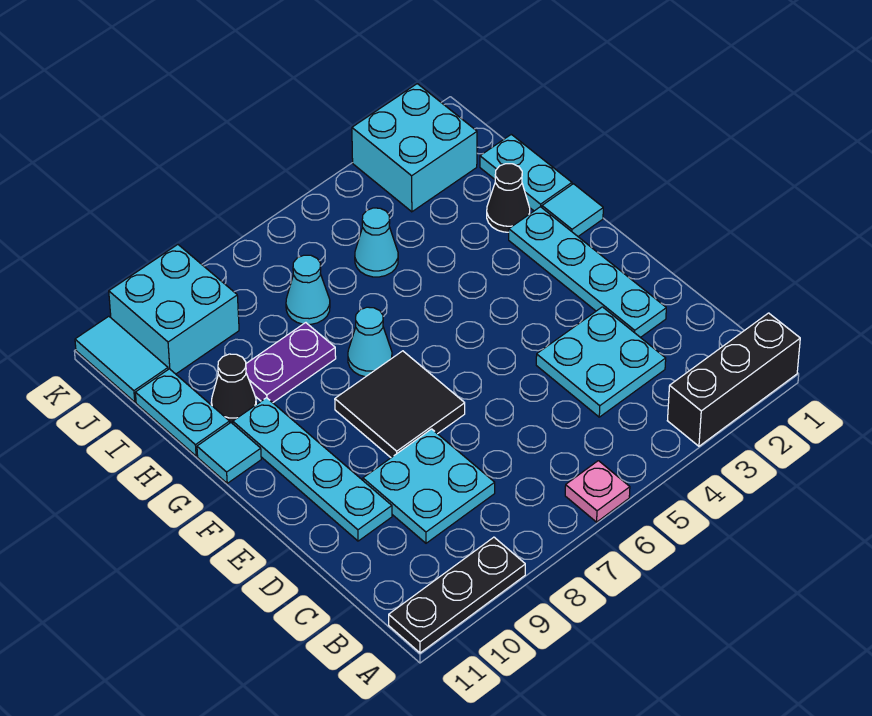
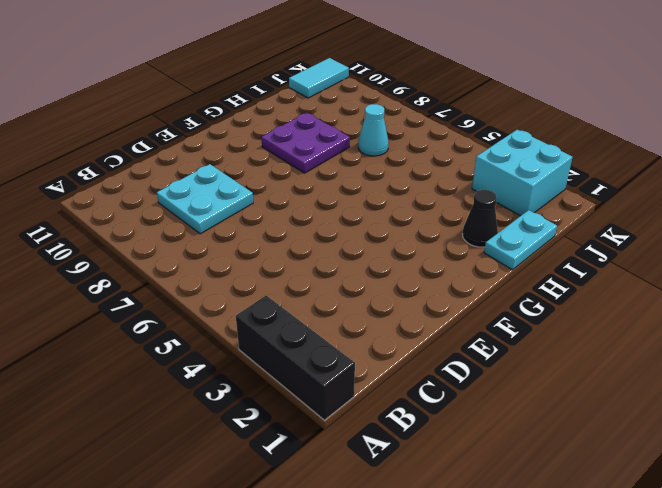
purple 2x2 plate [261,113,350,173] -> purple 1x2 plate [246,323,336,403]
none -> pink 1x1 plate [565,461,630,522]
none -> black 1x3 plate [389,537,525,653]
none -> cyan 2x2 plate [536,307,666,417]

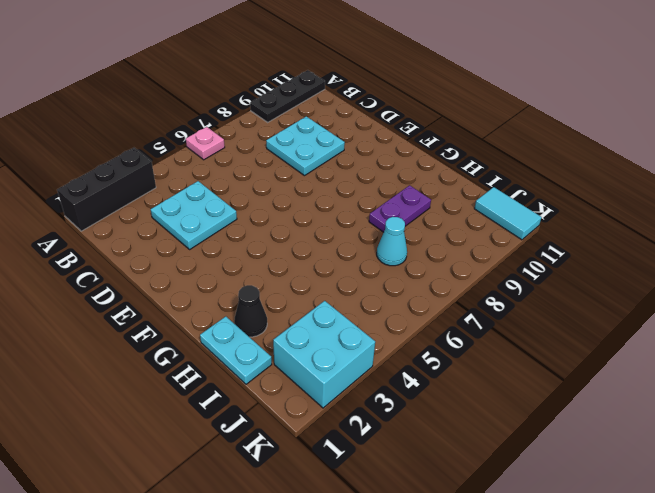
none -> cyan 1x4 plate [509,207,666,338]
none -> cyan 1x4 plate [233,398,392,541]
none -> black 2x2 tile [335,351,465,458]

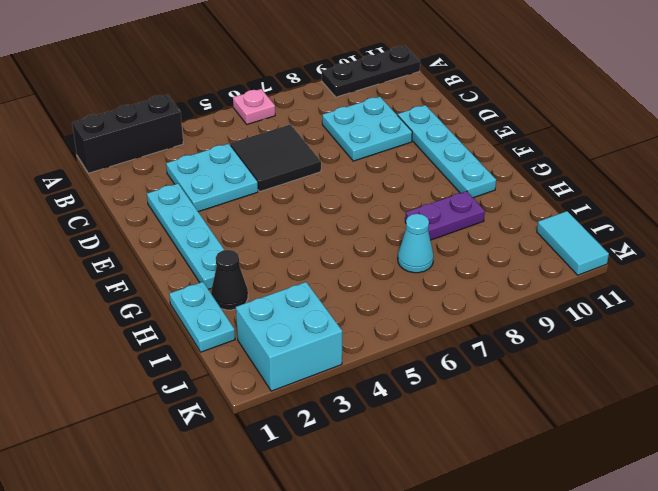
black 2x2 tile [230,124,321,192] -> black 2x2 tile moved to [335,351,465,458]
none -> cyan 1x1 tile [542,184,603,236]
none -> cyan 1x1 cone [348,307,392,377]
none -> cyan 1x1 tile [197,423,261,483]

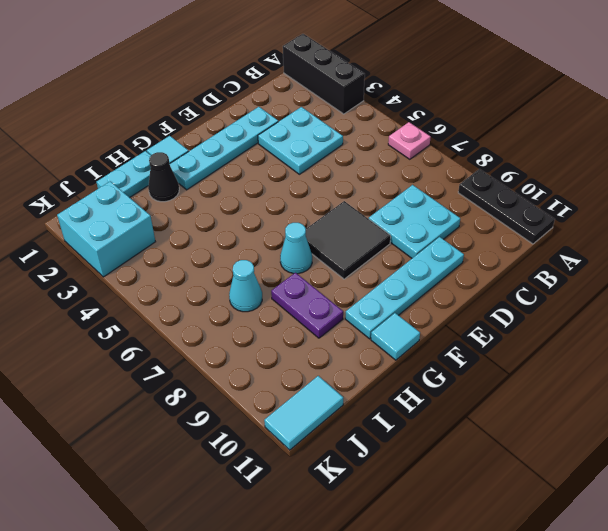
none -> black 1x1 cone [211,354,256,424]
none -> cyan 1x2 plate [135,369,230,456]
none -> cyan 1x1 cone [355,208,398,277]

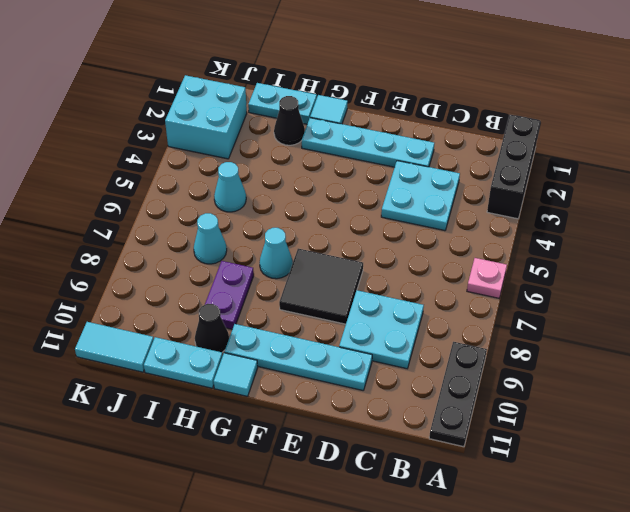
none -> cyan 2x2 brick [109,245,239,374]

